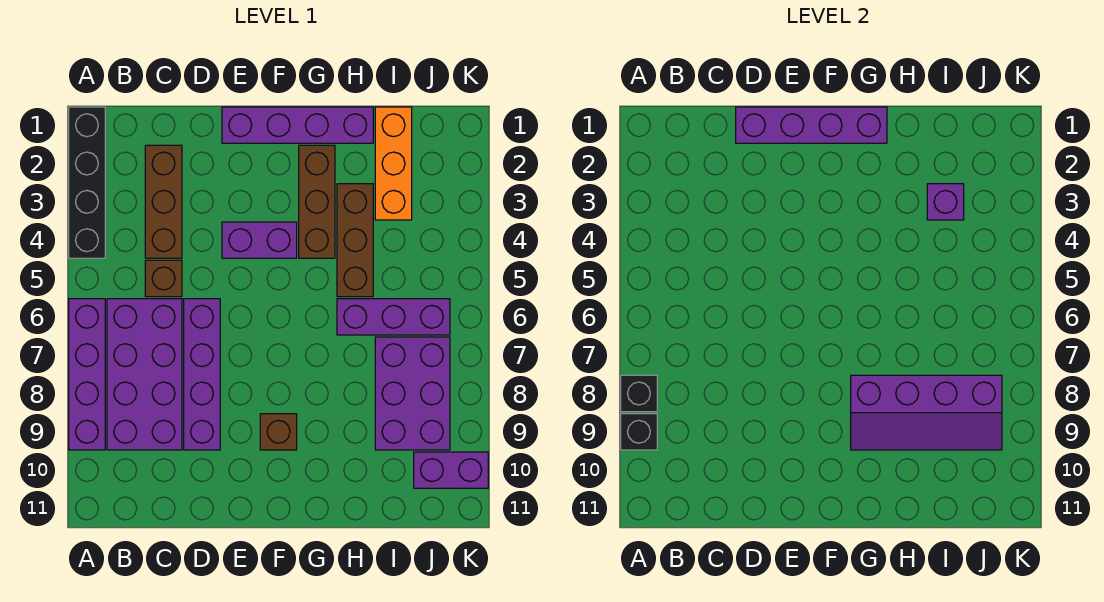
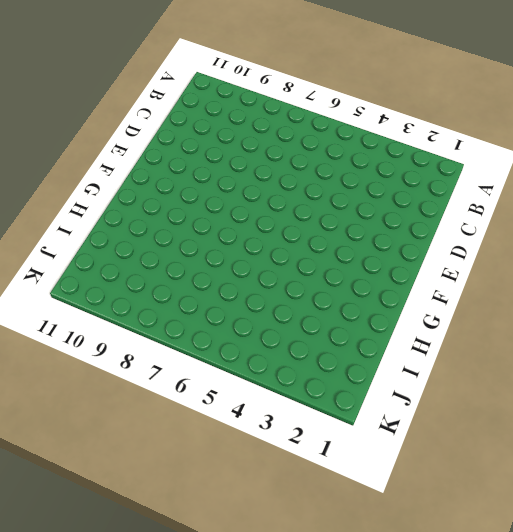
none -> black 1x4 brick [69,107,105,258]
none -> purple 1x4 brick [69,299,105,450]
none -> purple 2x4 brick [107,299,182,450]

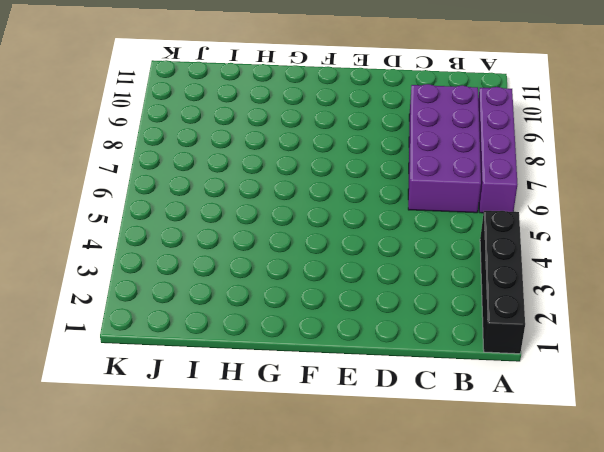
none -> brown 1x3 brick [145,145,182,258]
none -> brown 1x1 brick [145,260,182,297]
none -> purple 1x4 brick [184,299,220,450]

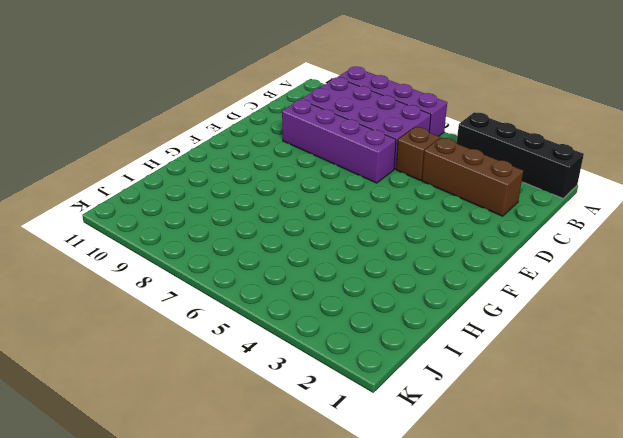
none -> purple 1x4 brick [222,107,373,143]
none -> purple 1x2 brick [222,222,297,258]
none -> brown 1x1 brick [260,414,297,450]

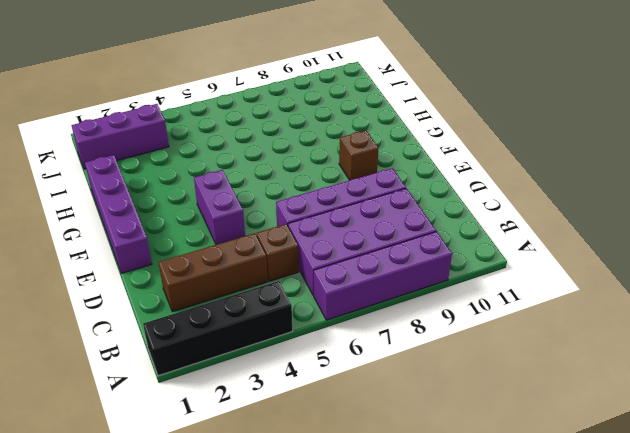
purple 1x3 brick [71,104,169,169] -> purple 1x3 brick turned to [337,299,450,335]
none -> brown 1x3 brick [299,145,335,258]
none -> brown 1x3 brick [337,184,373,297]
none -> orange 1x3 brick [375,107,412,220]

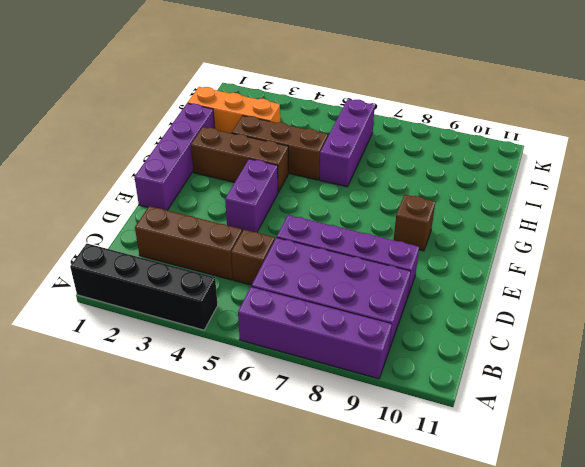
none -> purple 2x3 brick [375,337,450,450]
none -> purple 1x2 brick [414,452,488,488]
none -> black 1x1 brick [621,375,657,412]

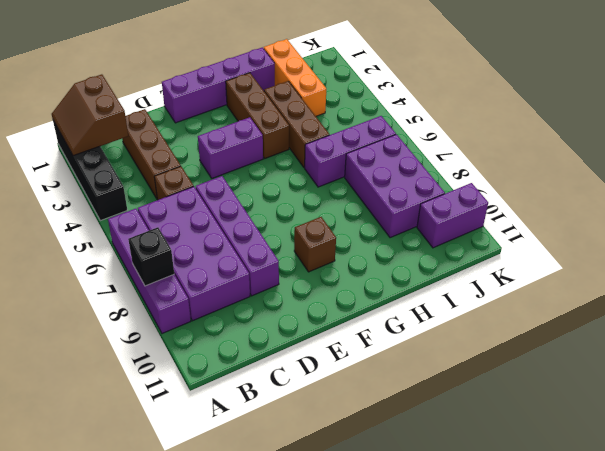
brown 2x2 slope [52,74,128,156] -> none
none -> black 1x1 brick [621,414,657,450]
none -> purple 1x4 brick [736,107,887,143]
none -> purple 2x4 slope [851,375,1002,450]

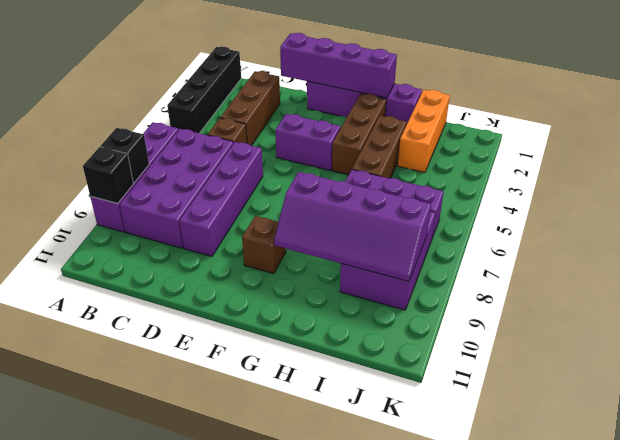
none -> purple 1x2 brick [414,452,488,488]
none -> purple 1x1 brick [927,184,964,220]

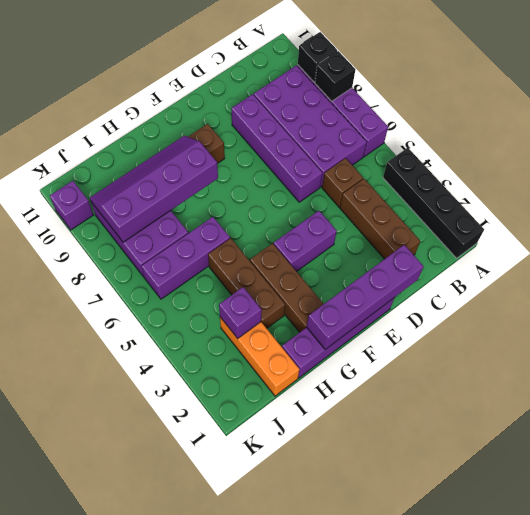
purple 1x1 brick [50,181,93,230] -> purple 1x2 brick [414,452,488,488]

